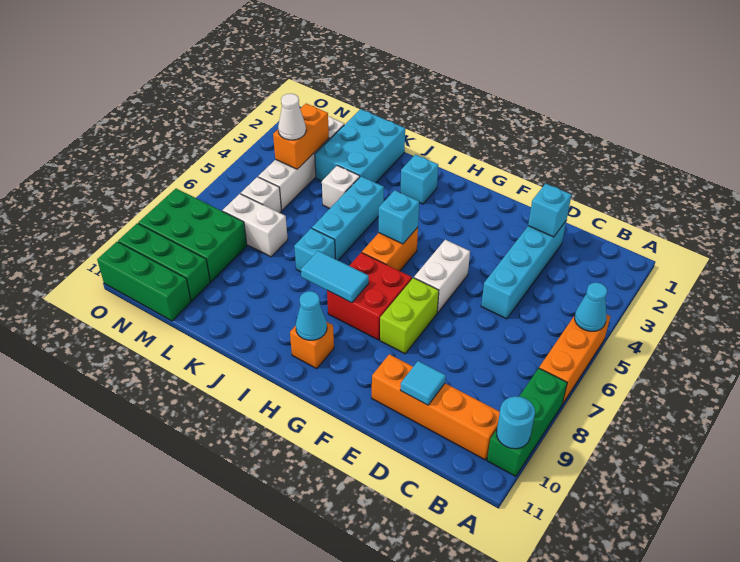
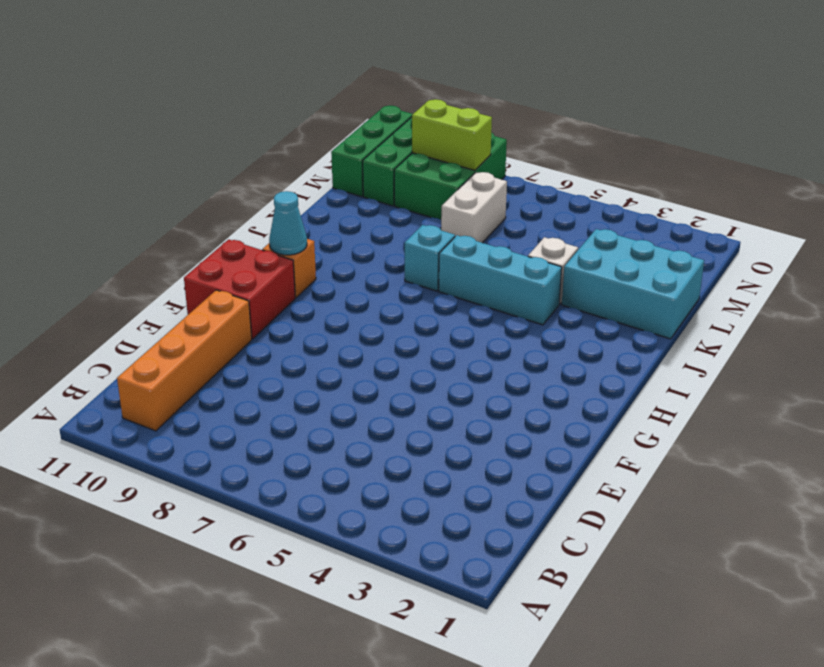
red 2x2 brick [184,240,295,339] -> red 2x2 brick moved to [327,253,412,340]
lime 1x2 brick [412,99,492,170] -> lime 1x2 brick moved to [380,278,439,354]
none -> orange 1x3 brick [539,314,610,404]
none -> green 1x3 brick [487,368,567,476]
none -> cyan 1x4 brick [481,221,566,319]

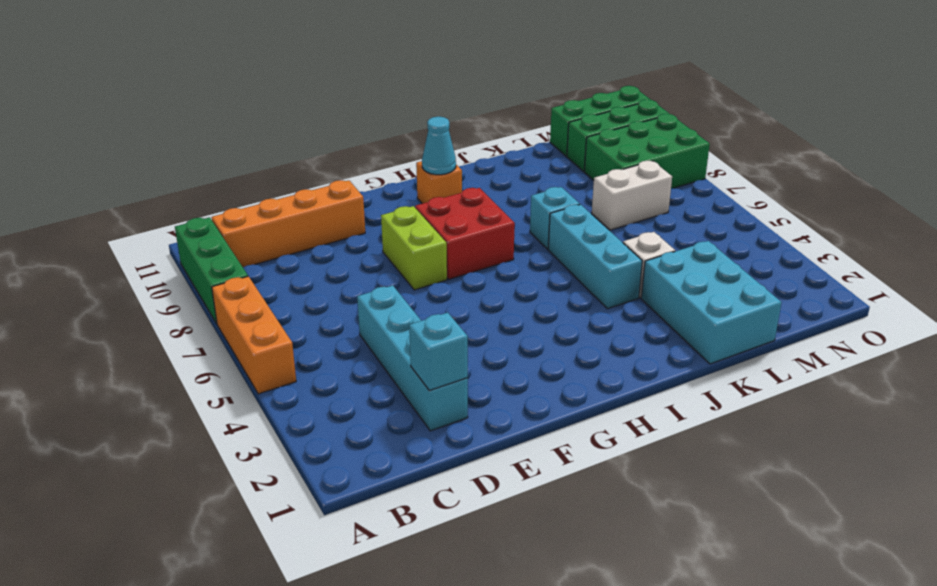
none -> white 1x2 brick [414,240,470,313]
none -> orange 1x2 brick [362,227,418,271]
none -> cyan 1x1 brick [400,154,438,204]

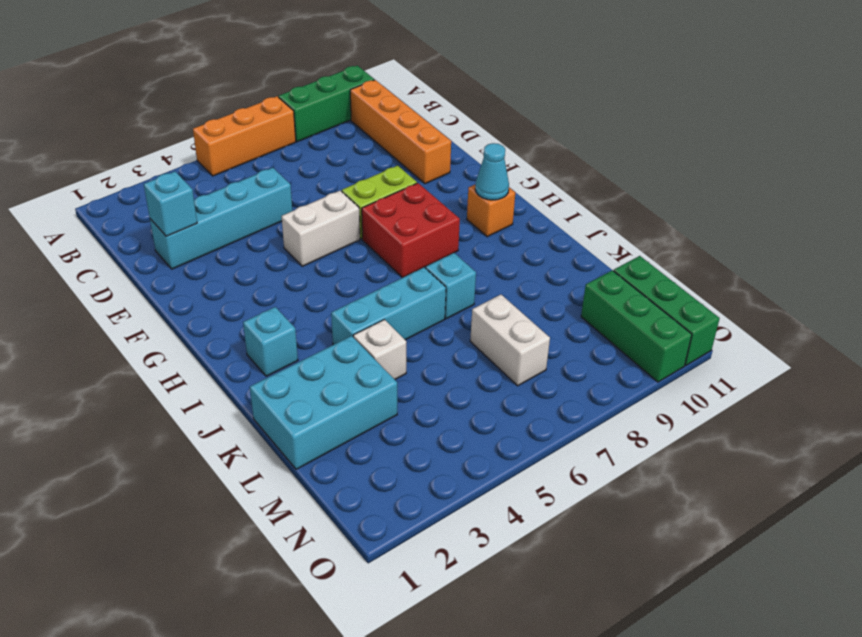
none -> orange 1x2 brick [362,227,418,271]
none -> white 1x4 brick [258,116,344,210]
none -> white 1x1 brick [241,177,282,213]

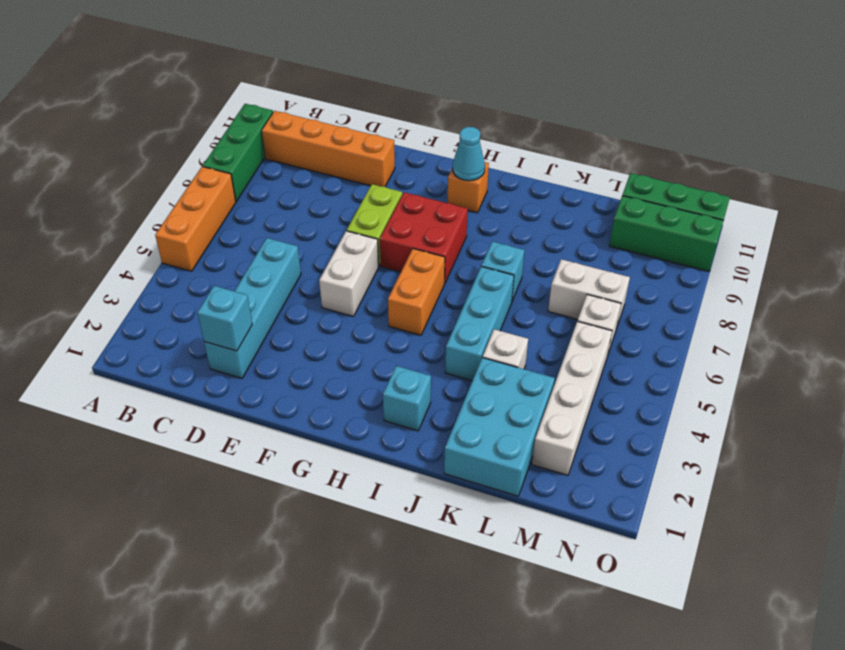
none -> green 2x3 brick [138,189,247,282]
none -> cyan 1x1 cone [575,282,607,331]
none -> cyan 1x1 round brick [497,396,535,449]

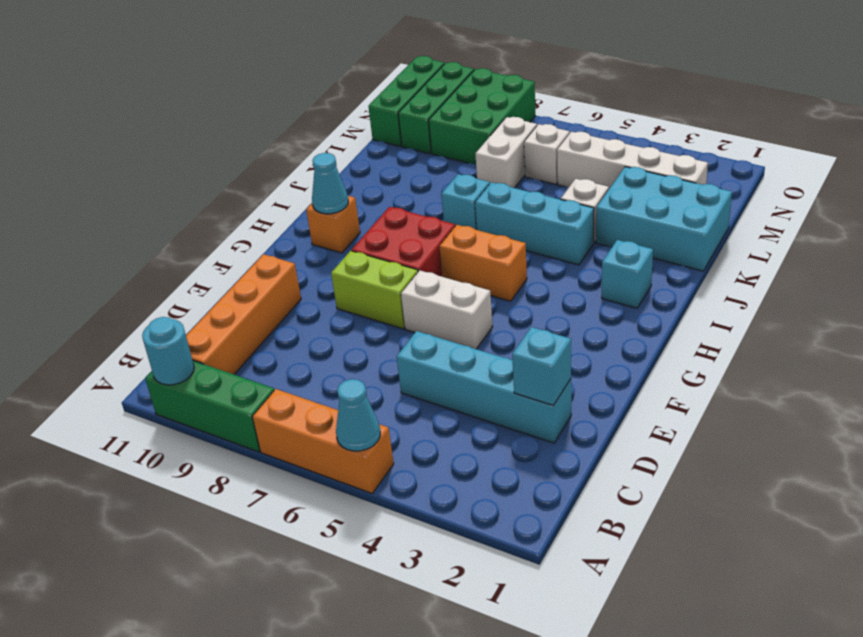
none -> cyan 1x1 tile [400,361,446,405]
none -> cyan 1x1 brick [379,190,419,244]
none -> cyan 1x2 tile [301,251,369,303]

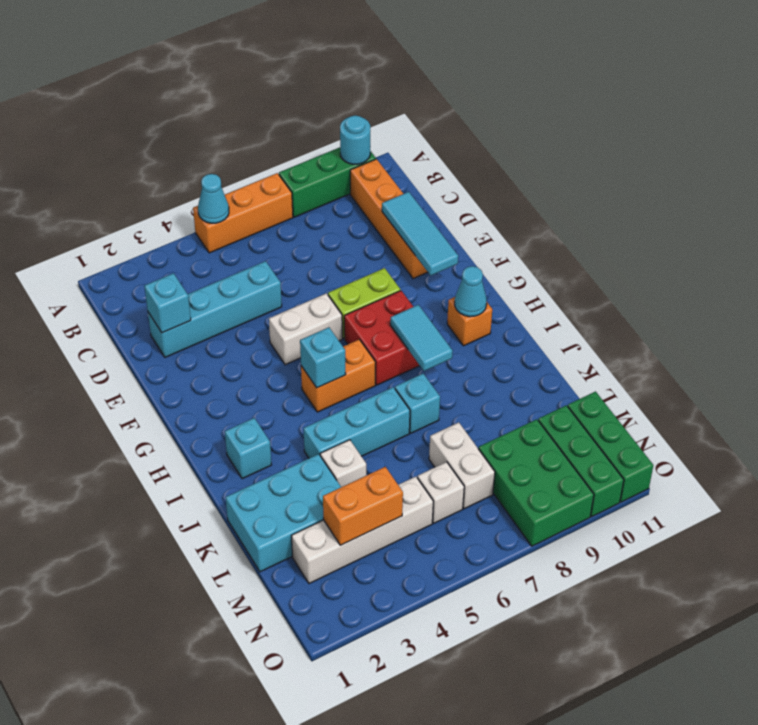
cyan 1x3 tile [382,192,458,275] -> cyan 1x1 tile [400,361,446,405]
none -> white 1x1 cone [278,94,306,140]

